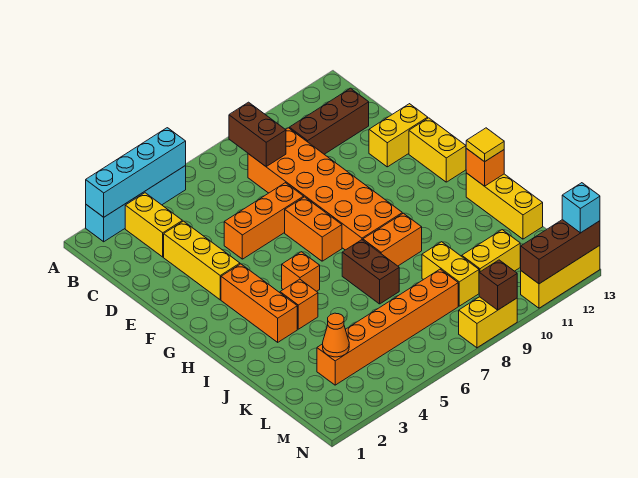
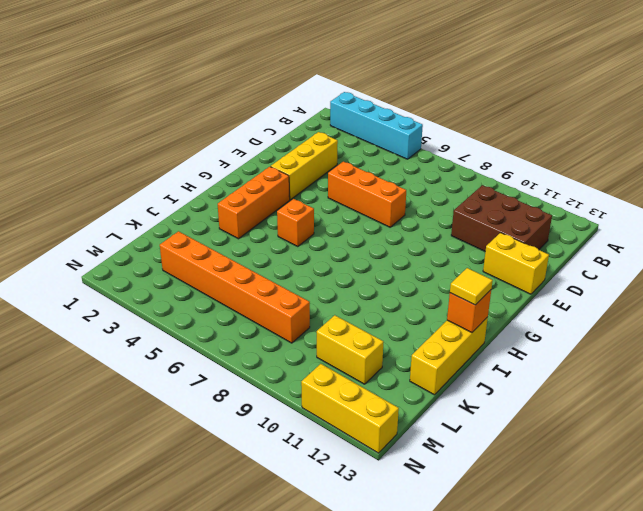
brown 2x3 brick [451,185,552,251] -> brown 1x3 brick [289,88,369,154]
none -> yellow 1x2 brick [125,193,182,257]
none -> orange 2x6 brick [248,128,403,250]
none -> orange 1x2 brick [285,197,342,261]

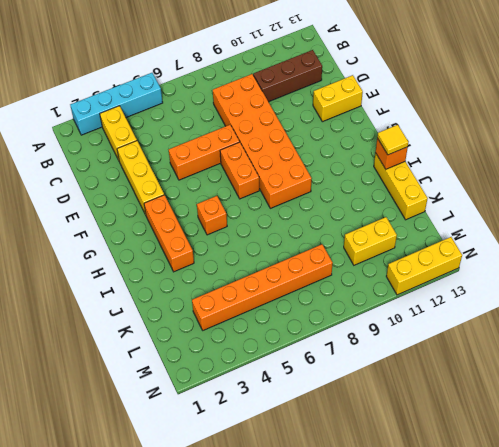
none -> yellow 1x2 brick [409,118,466,182]
none -> orange 1x1 brick [280,279,318,329]
none -> brown 1x2 brick [342,240,399,304]

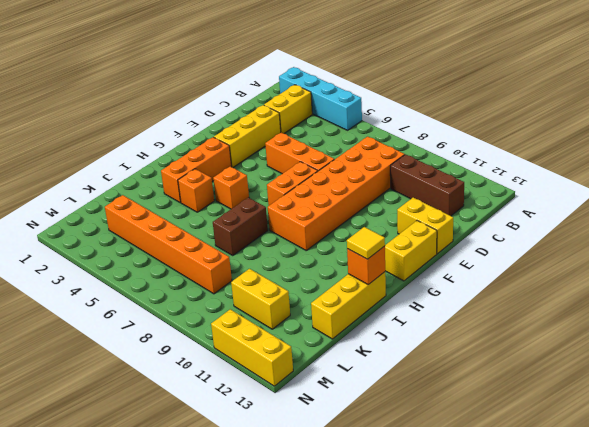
none -> orange 1x2 brick [363,213,422,266]
none -> yellow 1x2 brick [422,242,479,306]
none -> yellow 1x2 brick [459,297,517,348]

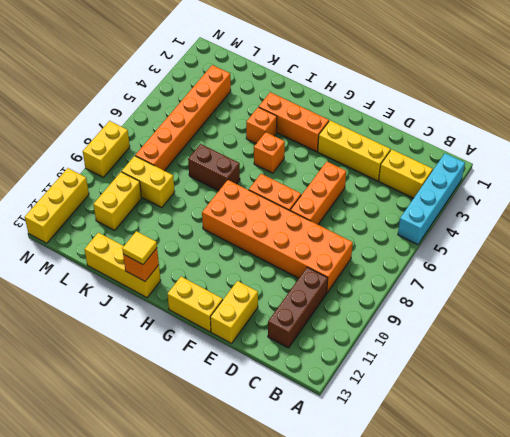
none -> orange 1x2 brick [363,213,422,266]
none -> cyan 1x4 brick [86,128,186,217]
none -> brown 1x2 brick [229,102,286,166]

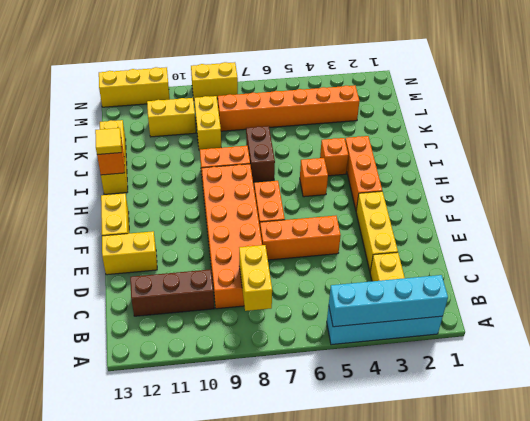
yellow 1x2 brick [239,245,272,311] -> brown 1x2 brick [229,102,286,166]
none -> orange 1x1 cone [323,313,349,357]
none -> brown 1x1 brick [479,260,517,310]
none -> brown 1x3 brick [520,220,600,284]

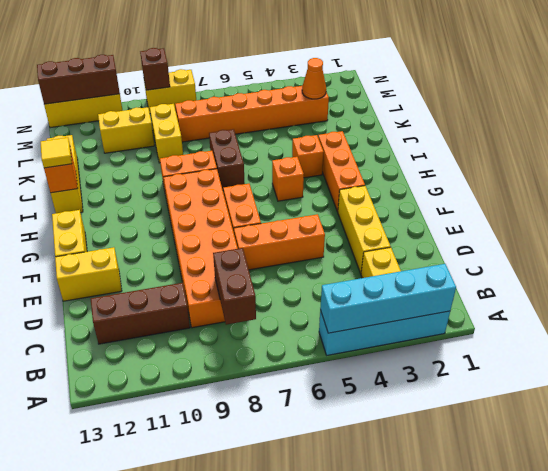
none -> cyan 1x1 brick [562,183,600,233]

